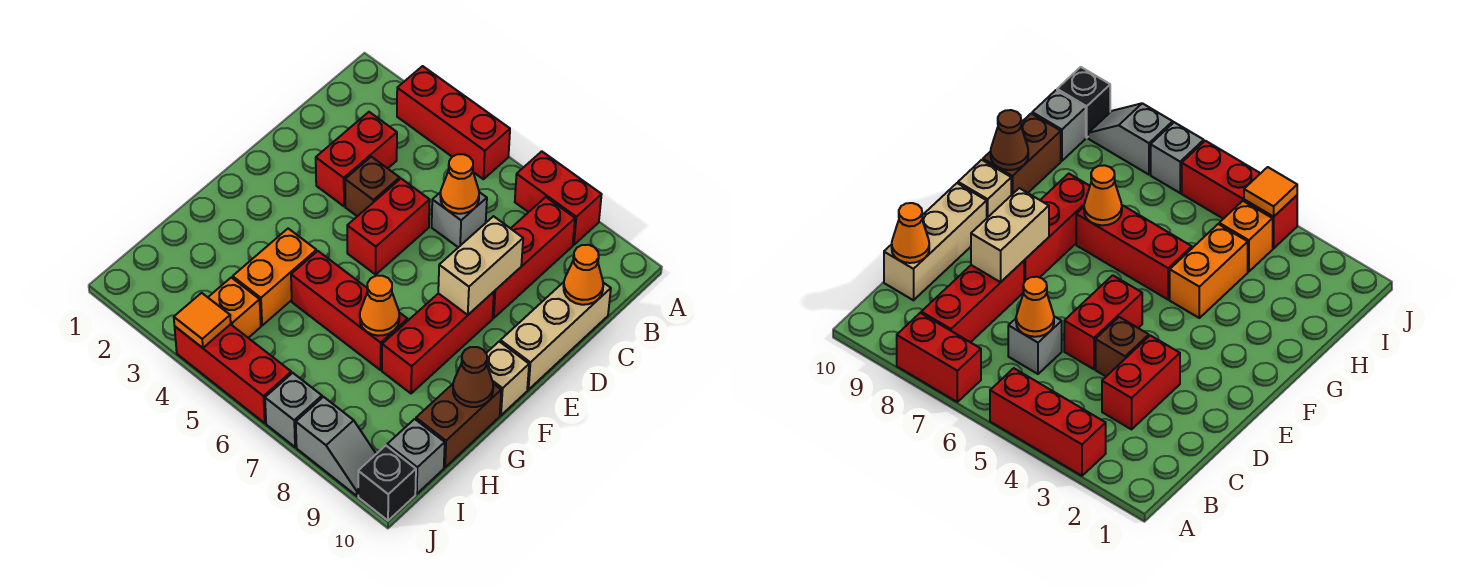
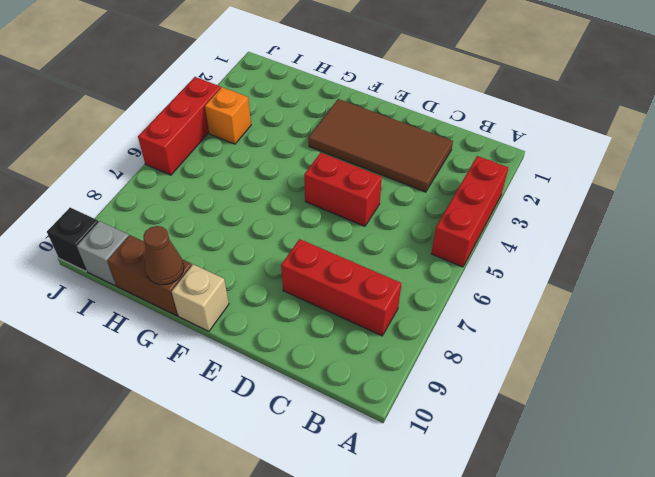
brown 2x4 tile [308,99,453,192] -> red 1x2 brick [316,112,397,206]
none -> red 1x2 brick [515,151,602,245]
none -> grey 1x1 brick [432,192,487,247]
none -> tan 1x3 brick [500,282,611,390]

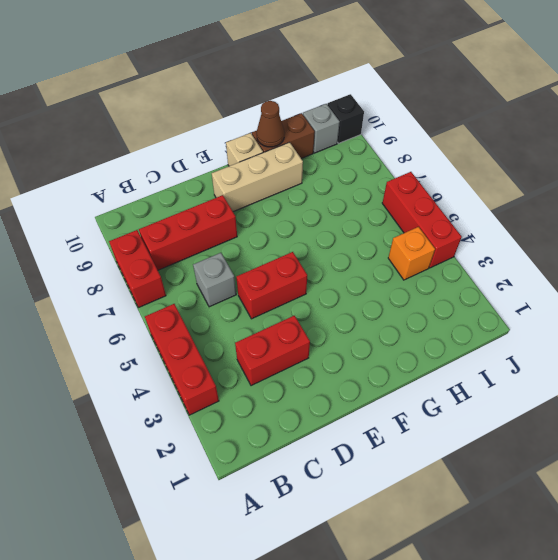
tan 1x3 brick [212,142,303,212] -> tan 1x3 brick moved to [500,282,611,390]
none -> brown 1x1 brick [345,157,400,216]
none -> red 1x3 brick [382,292,494,393]
none -> orange 1x2 brick [233,229,316,325]

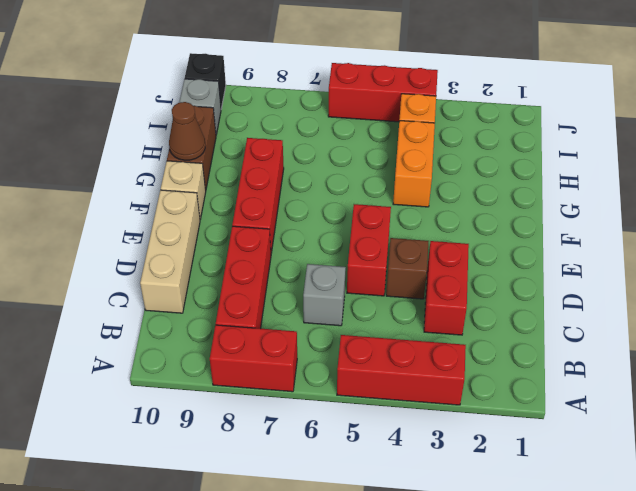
none -> red 1x3 brick [291,251,408,370]
none -> grey 1x1 brick [265,373,322,447]
none -> grey 1x2 slope [296,397,376,496]

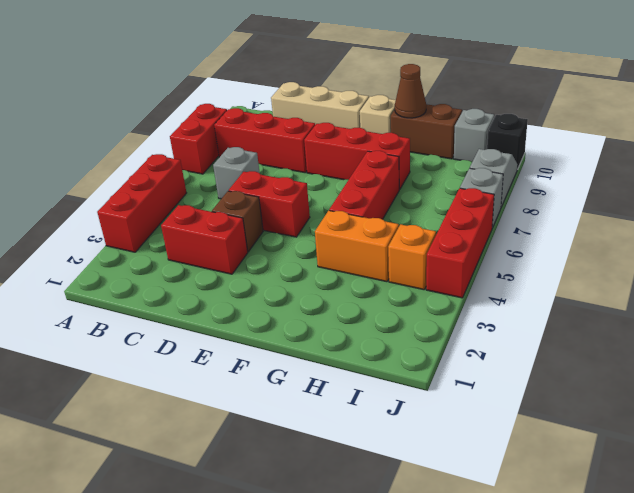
none -> orange 1x1 cone [440,154,479,214]
none -> orange 1x1 cone [564,245,603,305]
none -> tan 1x2 brick [438,216,523,315]

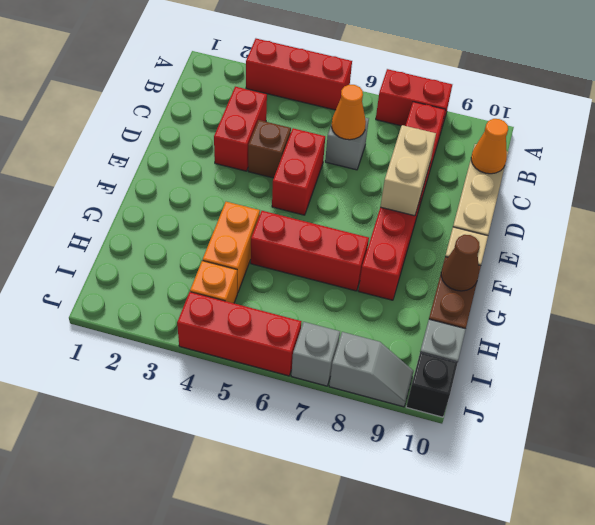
none -> orange 1x1 cone [360,276,399,336]
none -> orange 1x1 tile [174,293,231,348]

